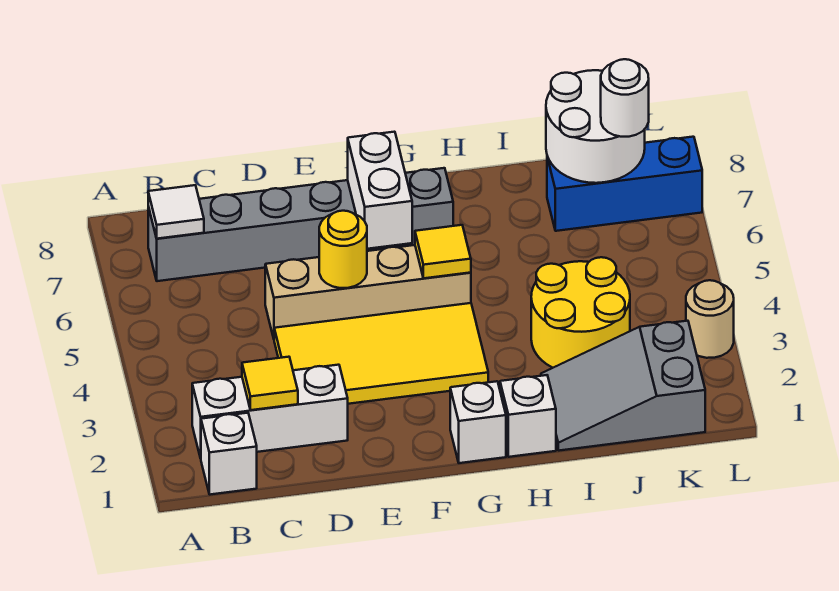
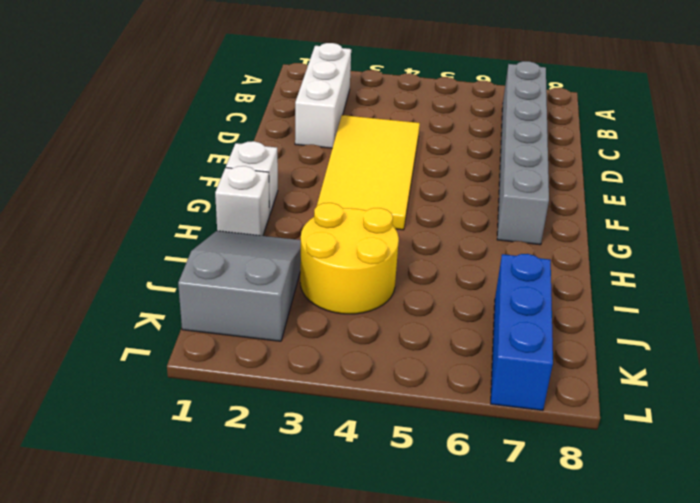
none -> white 1x1 brick [201,413,257,495]
none -> tan 1x4 brick [265,245,471,338]
none -> tan 1x1 round brick [686,280,734,358]

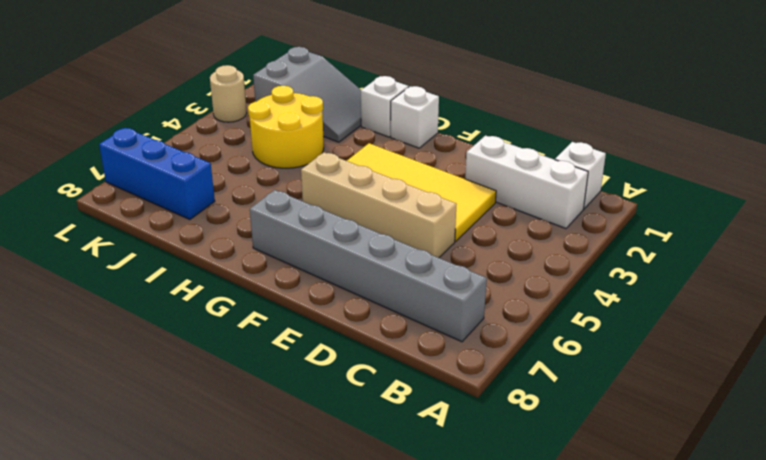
none -> white 1x1 tile [148,185,204,239]
none -> yellow 1x1 tile [242,357,298,410]
none -> yellow 1x1 round brick [319,211,367,288]

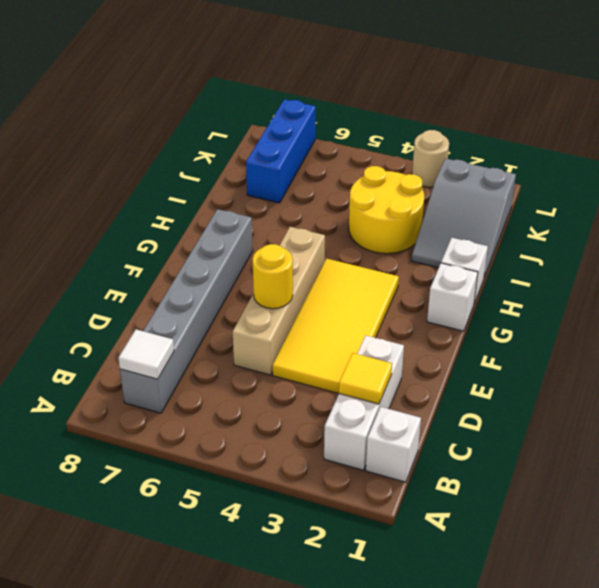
none -> white 1x2 brick [348,132,412,249]
none -> yellow 1x1 tile [415,225,471,278]
none -> white 2x2 round brick [546,70,645,183]

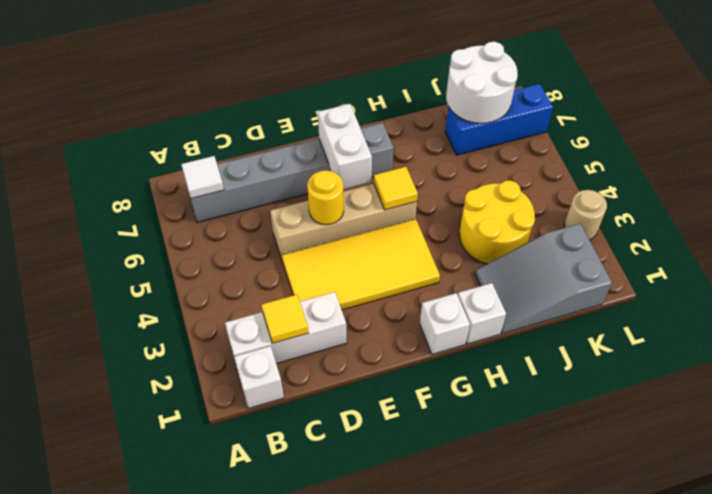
none -> white 1x1 round brick [601,59,649,137]

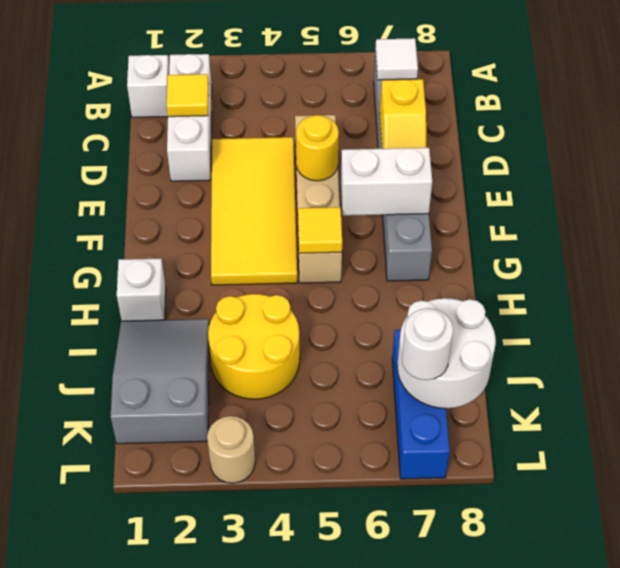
yellow 1x2 slope [380,79,426,149] -> none
none -> white 1x1 brick [450,381,506,463]

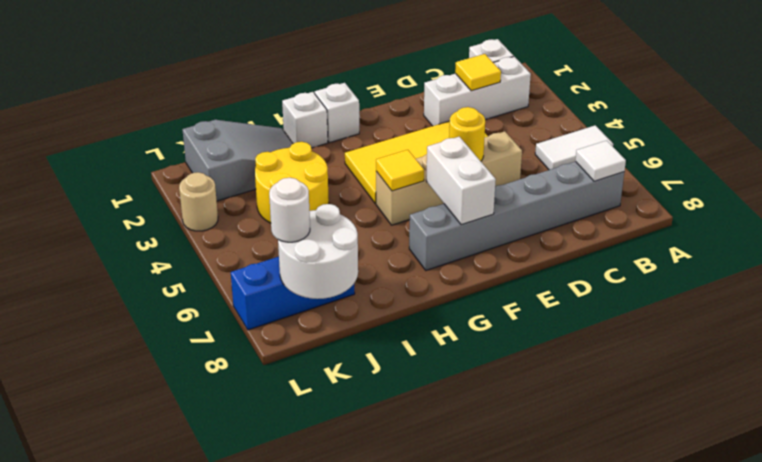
white 1x2 tile [535,125,613,170] -> none

